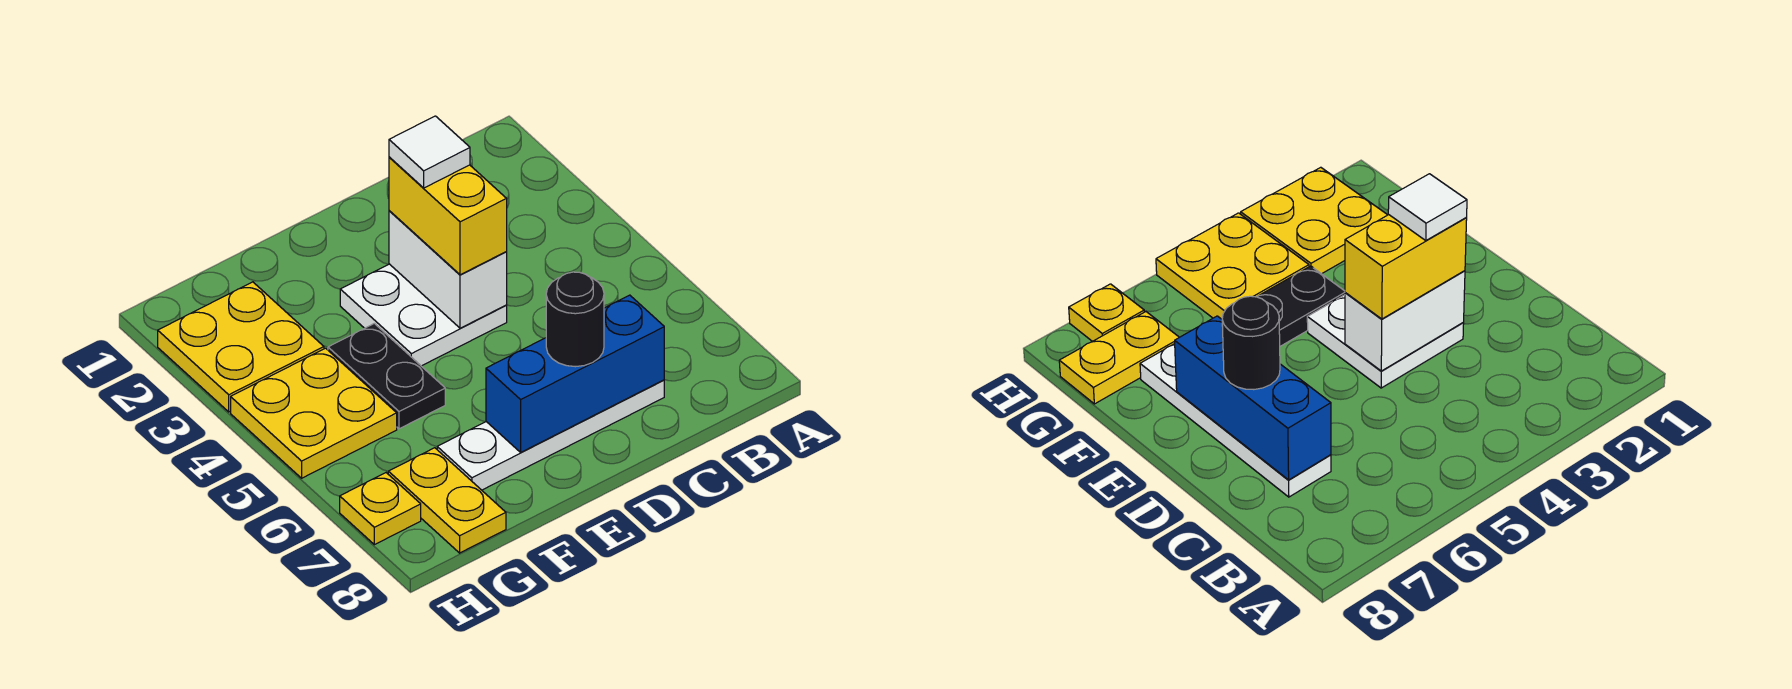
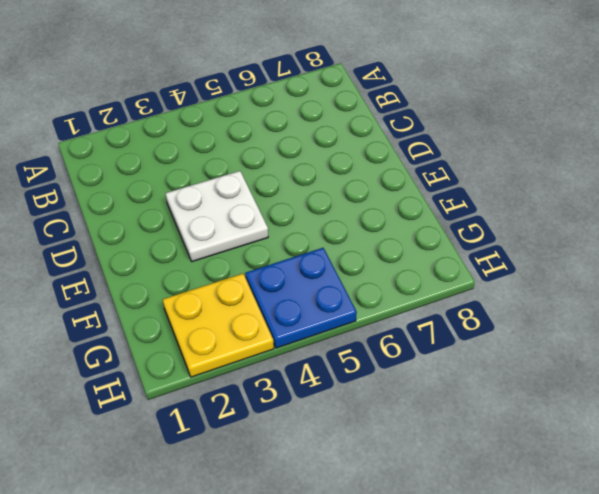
blue 2x2 plate [245,248,357,348] -> yellow 2x2 plate [231,348,397,478]
none -> white 1x4 plate [437,380,664,490]
none -> black 1x2 plate [328,323,445,429]
none -> yellow 1x2 plate [388,448,506,553]

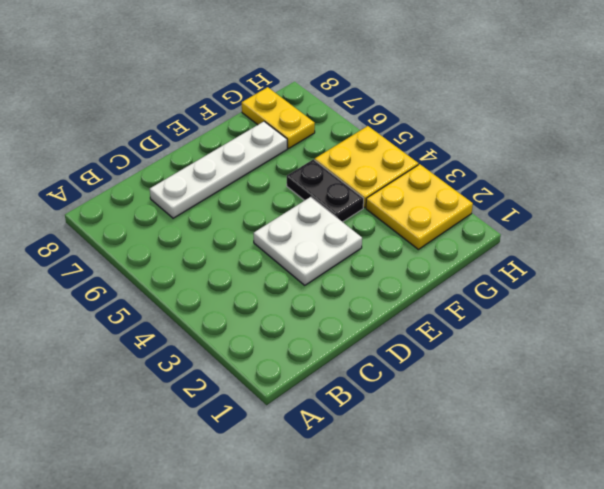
none -> yellow 1x1 plate [340,473,421,545]
none -> blue 1x3 brick [486,295,664,452]
none -> white 1x2 brick [389,211,507,328]

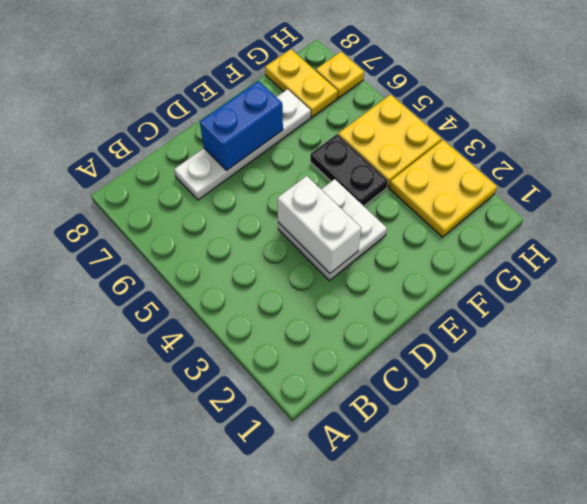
blue 1x2 brick [200,81,283,170] -> blue 1x3 brick [486,295,664,452]
none -> yellow 1x2 brick [389,157,507,275]
none -> black 1x1 round brick [546,272,604,367]
none -> white 1x1 tile [389,116,470,188]

